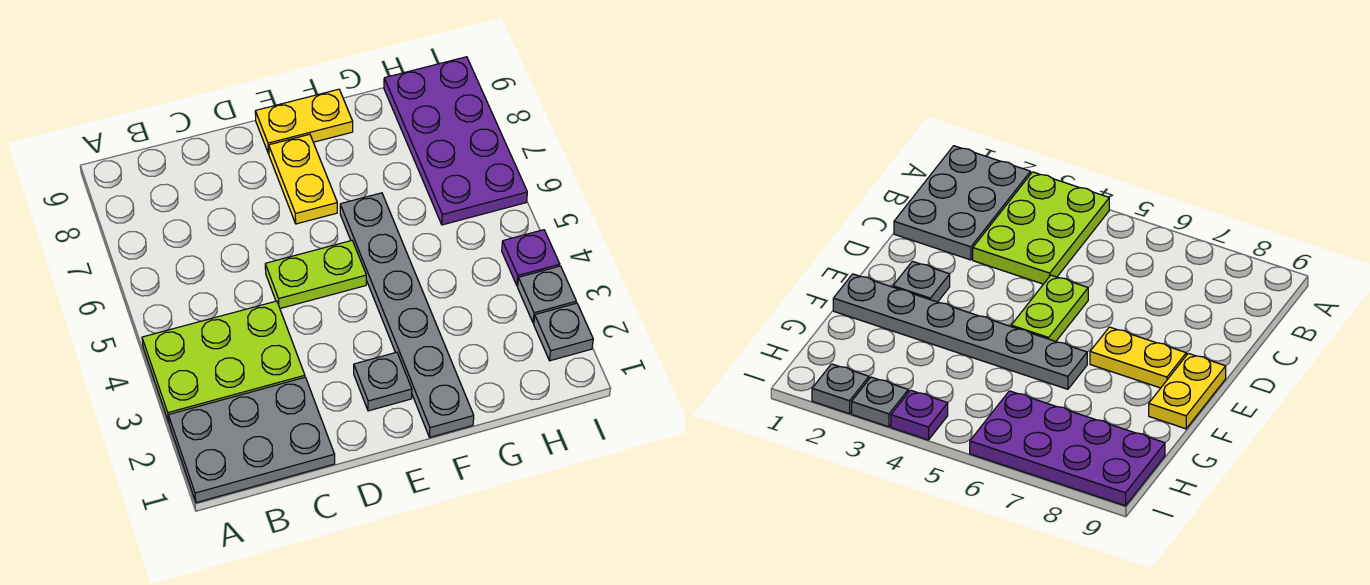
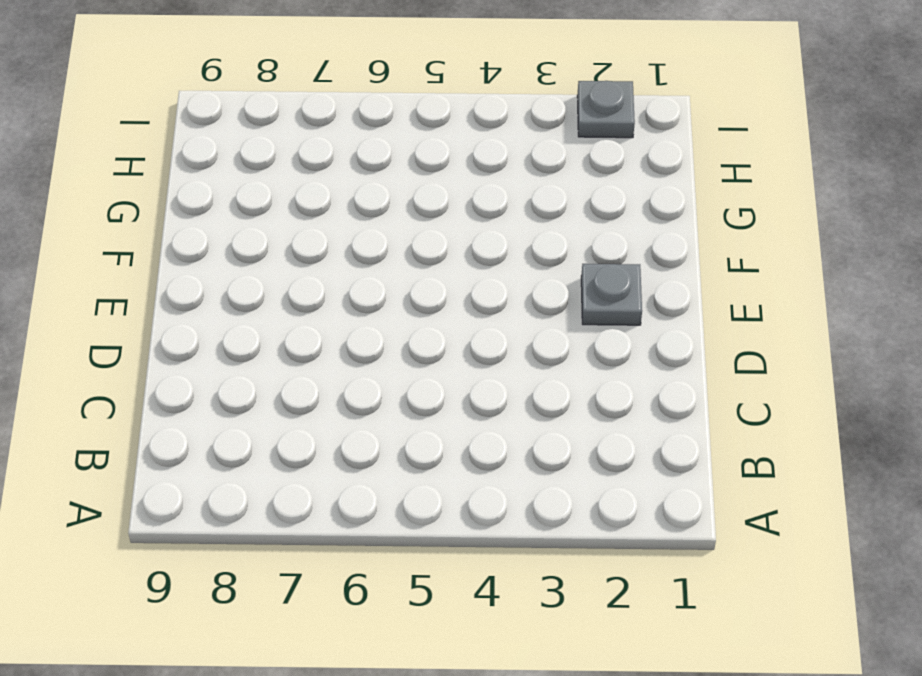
none -> grey 2x3 plate [168,377,335,503]
none -> lime 2x3 plate [142,301,305,422]

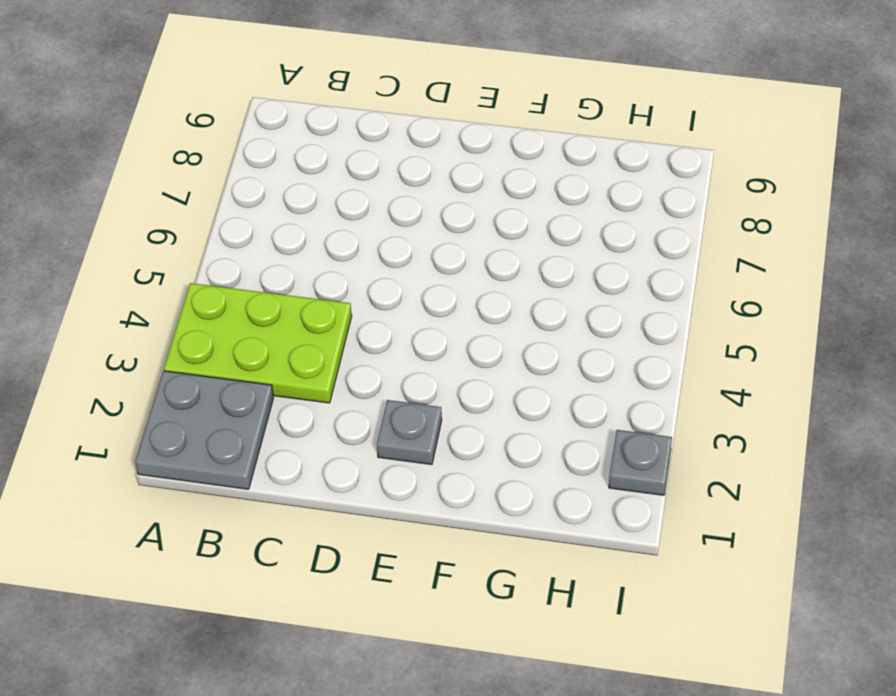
grey 2x2 plate [135,371,273,489] -> grey 2x3 plate [168,377,335,503]
none -> lime 1x2 plate [265,241,366,308]
none -> yellow 1x2 plate [269,134,337,224]

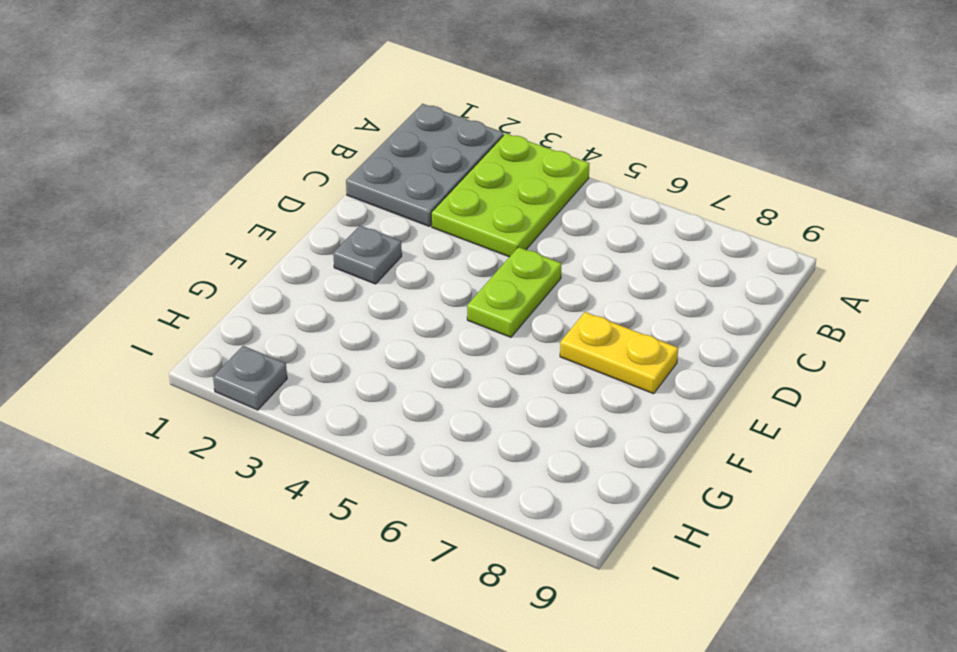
none -> yellow 1x2 plate [255,89,353,154]
none -> grey 1x6 plate [340,193,474,437]

